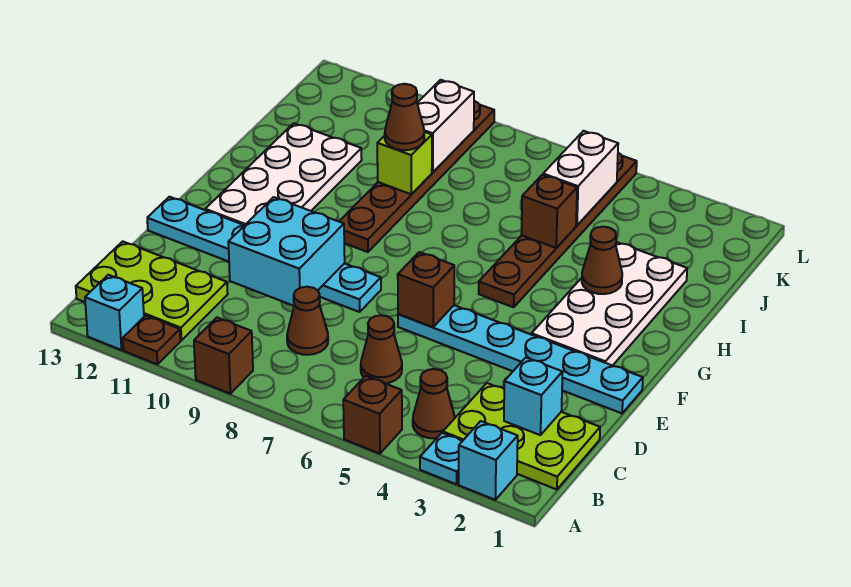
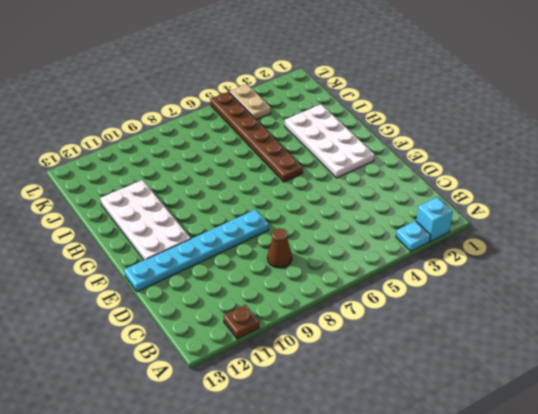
tan 1x2 plate [230,84,271,120] -> none
none -> brown 1x1 brick [343,376,402,454]
none -> brown 1x1 brick [194,318,253,394]
none -> cyan 1x1 brick [85,275,144,350]

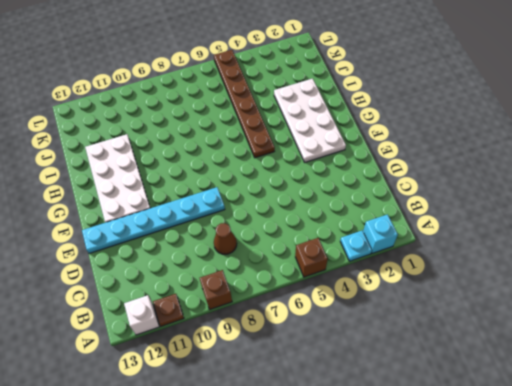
white 1x1 brick [124,295,159,335] -> cyan 1x1 brick [85,275,144,350]
none -> lime 2x3 plate [443,383,600,489]
none -> brown 1x1 cone [413,369,455,438]
none -> lime 2x3 plate [76,241,228,340]

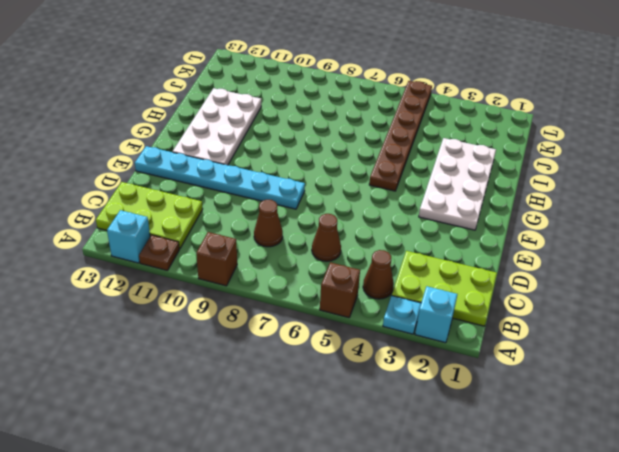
none -> cyan 1x6 plate [398,305,643,413]
none -> brown 1x6 plate [339,101,494,252]
none -> cyan 1x1 brick [504,358,563,435]

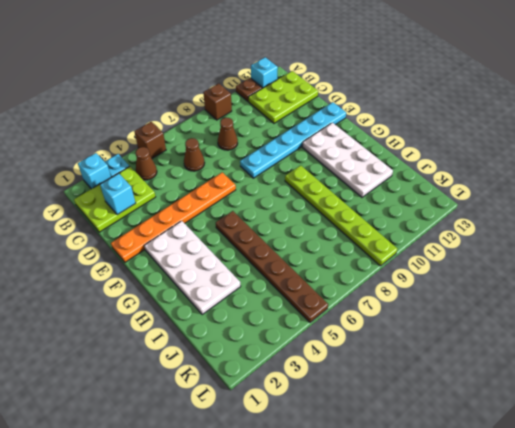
orange 1x6 plate [111,172,236,262] -> cyan 1x6 plate [398,305,643,413]
lime 1x6 plate [285,165,397,266] -> brown 1x6 plate [339,101,494,252]
none -> cyan 2x2 brick [228,197,345,306]
none -> brown 1x1 brick [398,252,454,327]
none -> brown 1x1 cone [582,227,622,294]

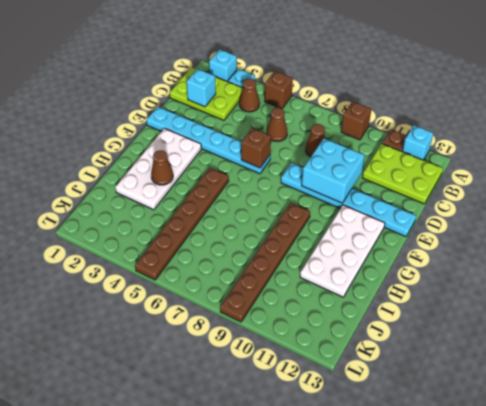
none -> brown 1x1 brick [521,175,577,248]
none -> lime 1x1 brick [377,132,432,194]
none -> white 1x2 brick [543,131,618,225]

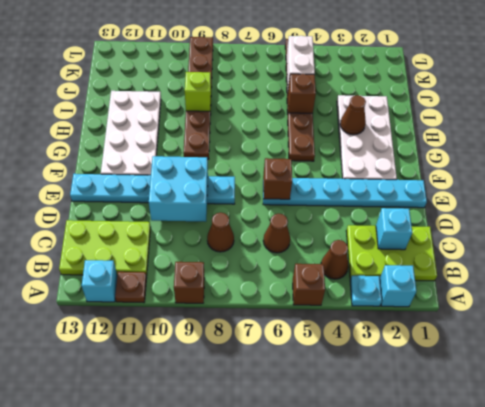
none -> white 1x2 brick [417,80,474,172]
none -> brown 1x1 cone [385,84,424,150]

